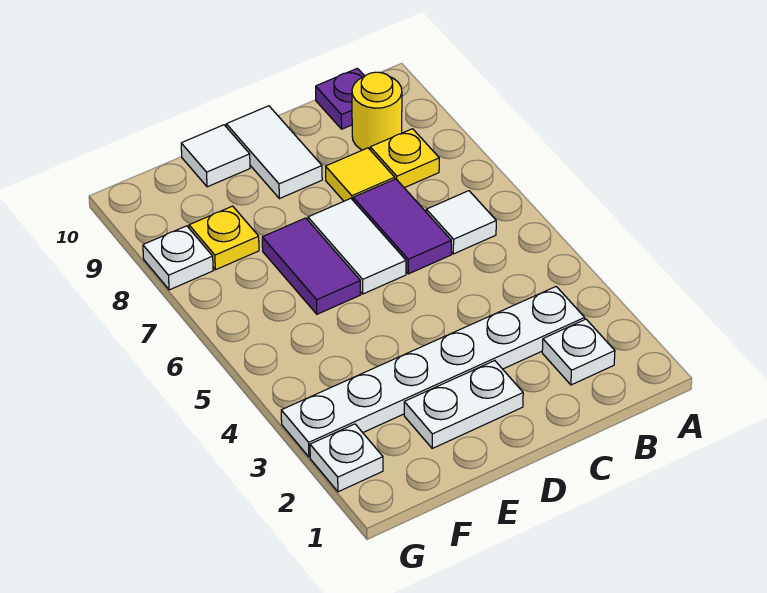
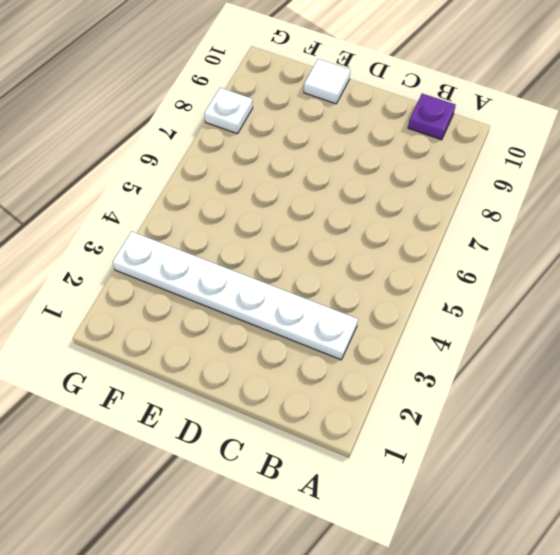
none -> white 1x1 plate [542,319,615,385]
none -> white 1x1 tile [426,191,496,254]
none -> yellow 1x1 plate [370,129,439,188]

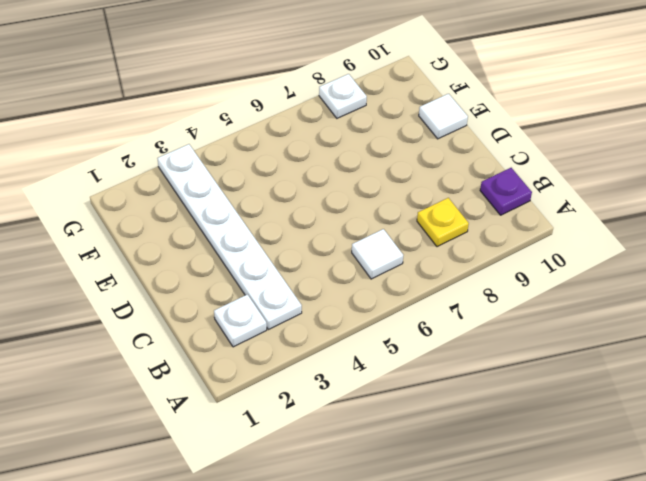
none -> yellow 1x1 round brick [352,72,402,150]
none -> purple 1x2 tile [353,179,451,274]
none -> yellow 1x1 tile [326,148,395,201]

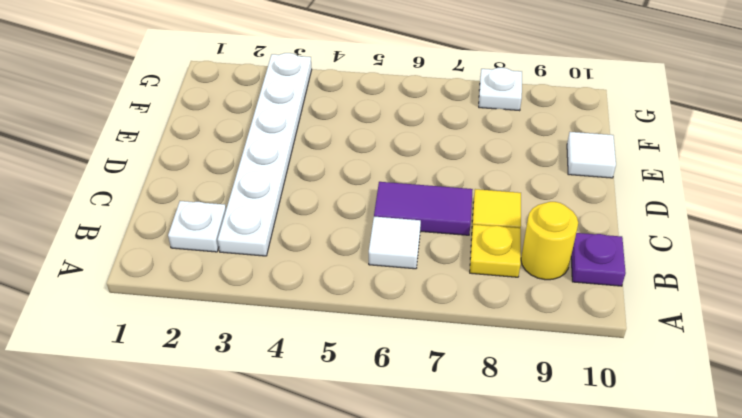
none -> white 1x2 plate [404,361,523,448]
none -> white 1x2 tile [308,198,406,294]
none -> white 1x2 tile [226,106,322,199]

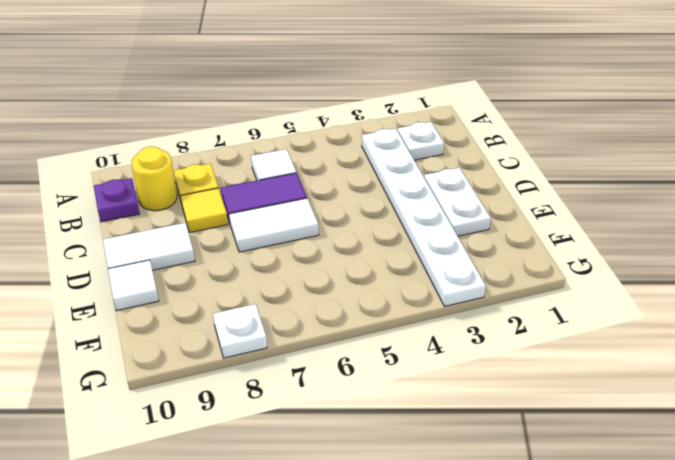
none -> purple 1x2 tile [262,218,360,314]
none -> yellow 1x1 plate [189,206,259,270]
none -> white 1x1 plate [310,424,383,492]

